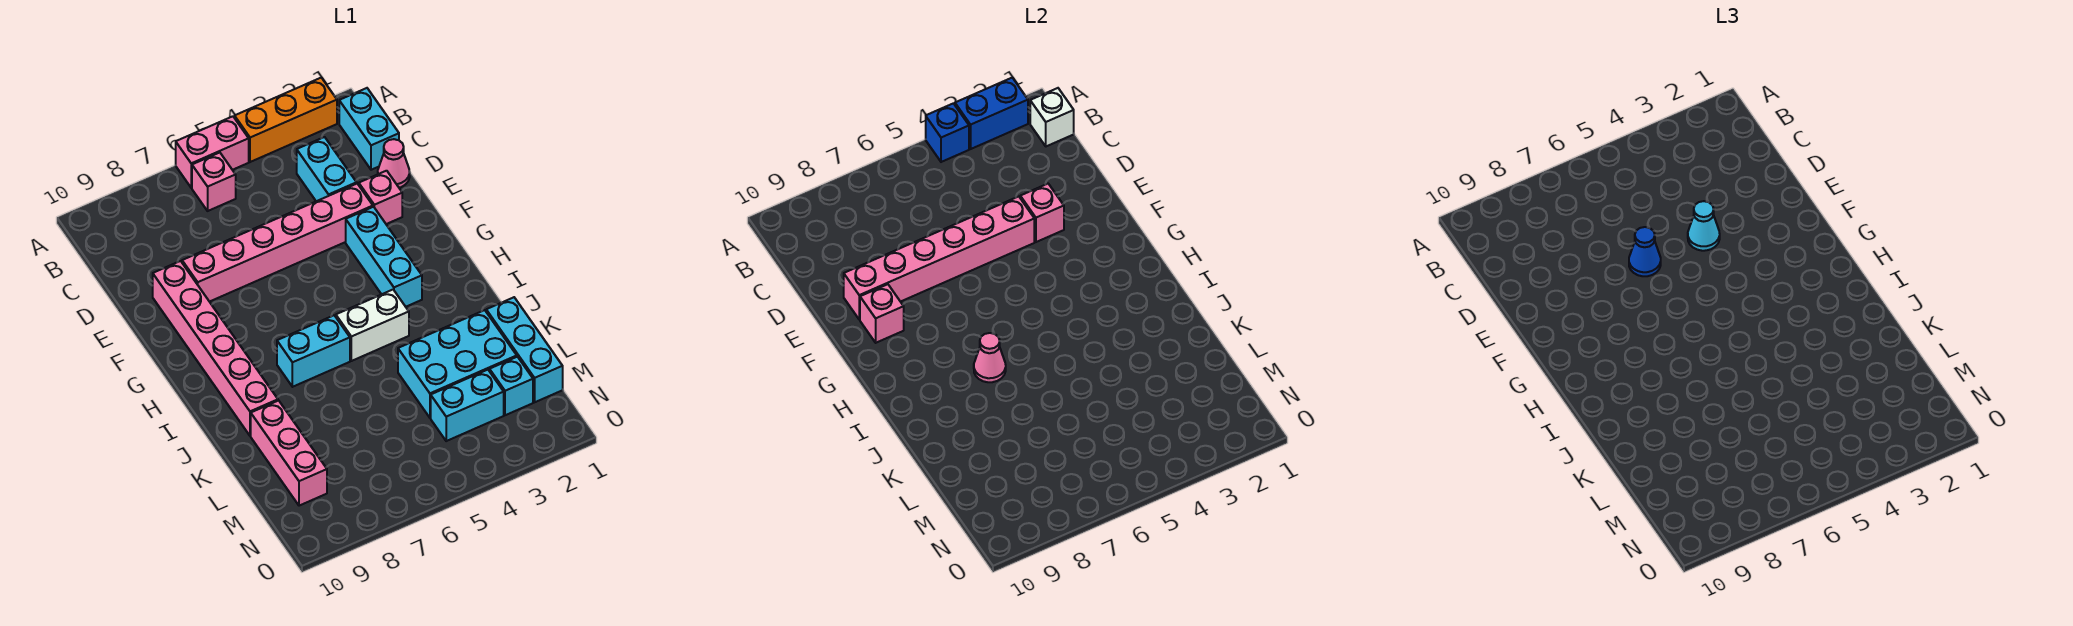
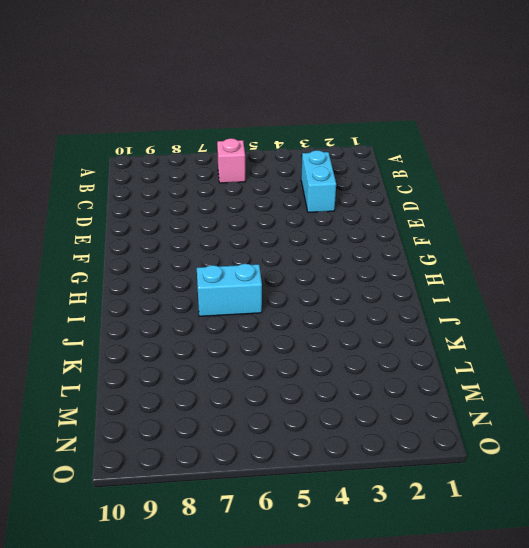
none -> orange 1x3 brick [235,78,337,162]
none -> pink 1x2 brick [176,116,249,188]
none -> cyan 1x2 brick [339,88,399,170]

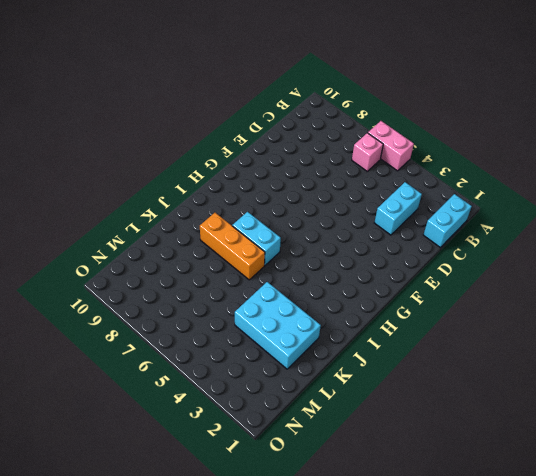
orange 1x3 brick [200,213,265,280] -> orange 1x3 brick moved to [235,78,337,162]
none -> pink 1x1 cone [378,139,410,188]
none -> pink 1x1 brick [359,171,402,224]
none -> pink 1x6 brick [182,184,373,302]

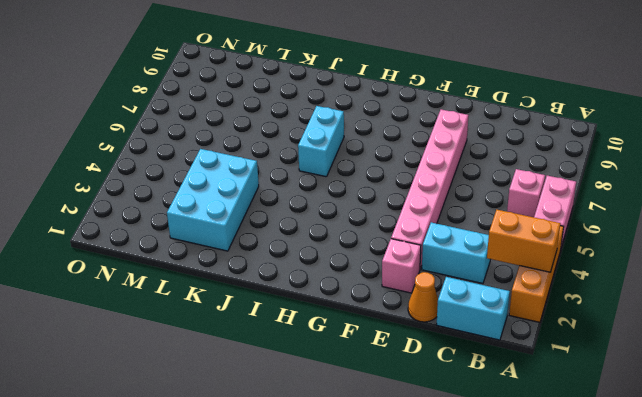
orange 1x2 brick [487,210,560,272] -> blue 1x2 brick [955,78,1028,149]
orange 1x1 cone [408,272,438,322] -> pink 1x1 cone [378,139,410,188]
none -> pink 1x6 brick [153,261,278,436]
none -> cyan 1x3 brick [346,207,422,307]
none -> white 1x2 brick [336,290,409,361]

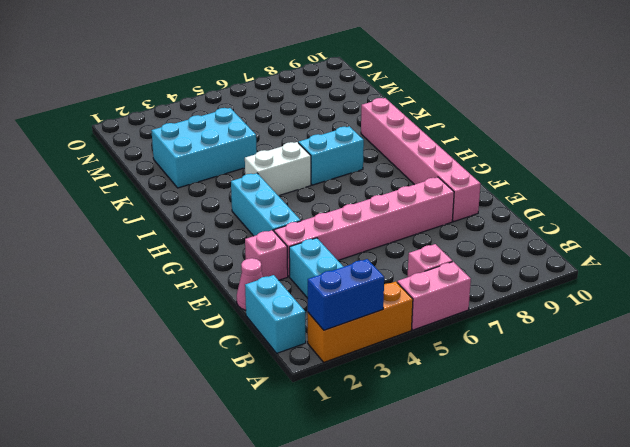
none -> cyan 1x3 brick [486,297,563,402]
none -> pink 1x3 brick [251,401,327,506]
none -> cyan 1x1 brick [490,357,533,415]

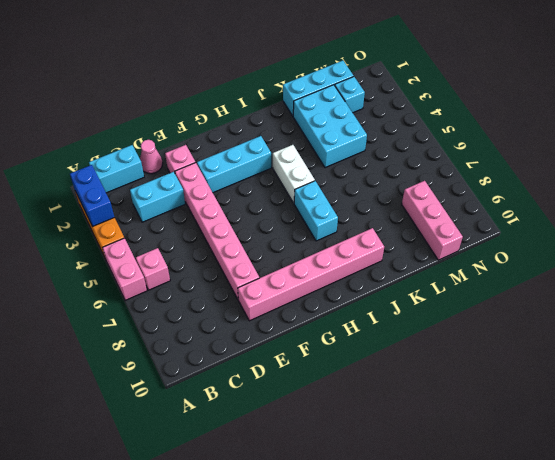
pink 1x3 brick [402,181,463,260] -> pink 1x3 brick turned to [251,401,327,506]
none -> cyan 1x2 brick [431,370,504,441]
none -> blue 1x1 brick [926,103,969,162]
none -> white 1x1 brick [1030,88,1074,146]

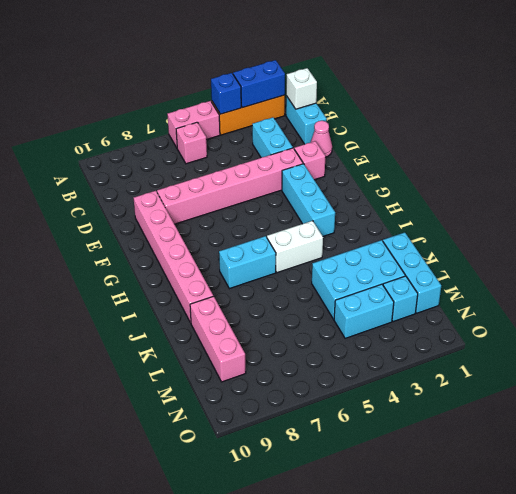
none -> pink 1x1 brick [1020,184,1064,242]
none -> pink 1x6 brick [844,196,1034,320]
none -> pink 1x1 brick [860,284,904,343]

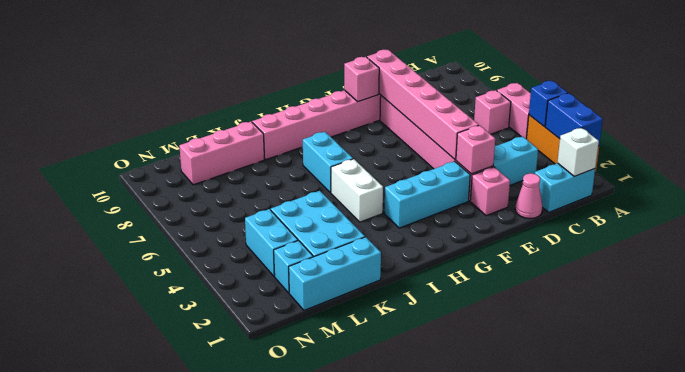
none -> pink 1x1 cone [974,333,1006,382]
none -> cyan 1x1 cone [1688,201,1720,251]
none -> blue 1x1 cone [1629,227,1661,276]

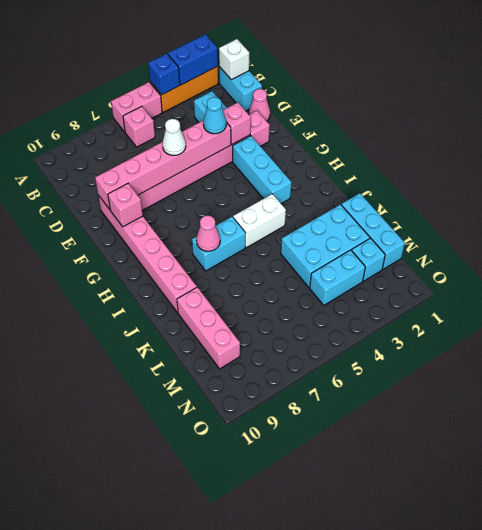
white 1x1 cone [162,119,186,156] -> blue 1x1 cone [1629,227,1661,276]

